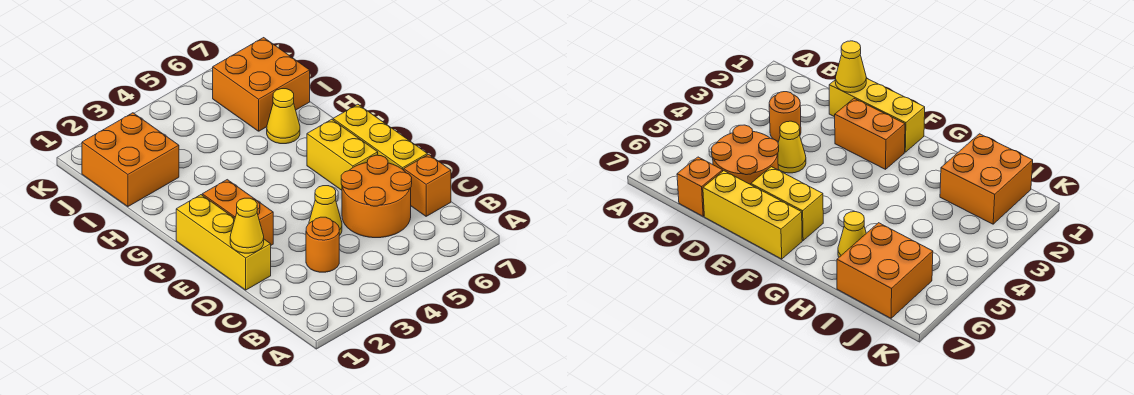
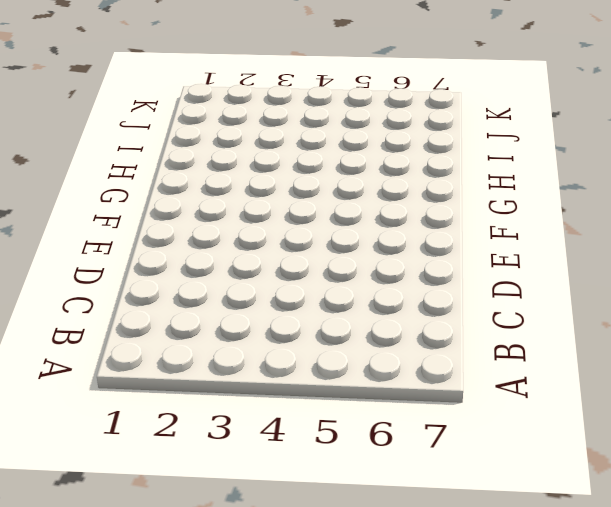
none -> orange 1x1 round brick [306,217,339,272]
none -> orange 2x2 round brick [341,155,412,238]
none -> orange 1x1 brick [404,154,451,216]

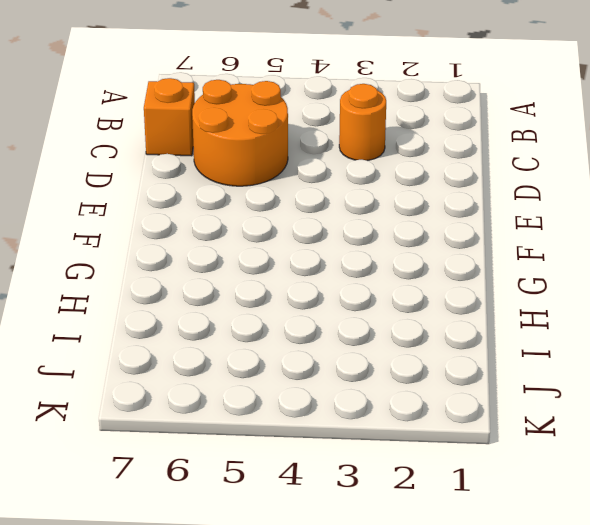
none -> yellow 1x3 brick [176,195,271,290]
none -> yellow 1x1 cone [309,186,342,236]
none -> yellow 1x3 brick [333,104,427,170]

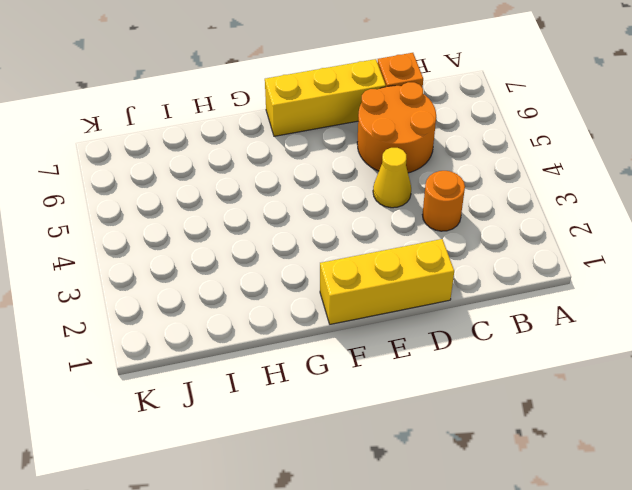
none -> orange 1x2 brick [202,180,273,245]
none -> yellow 1x2 brick [307,119,378,190]
none -> yellow 1x1 cone [267,89,300,144]

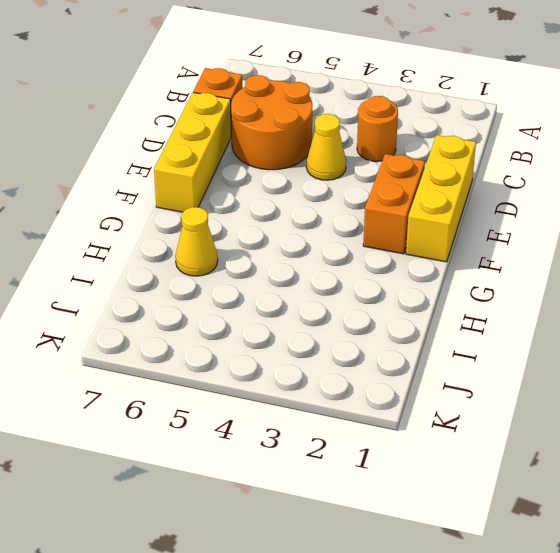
none -> yellow 1x2 brick [307,119,378,190]
none -> orange 2x2 brick [82,113,179,207]
none -> orange 2x2 brick [213,38,310,131]

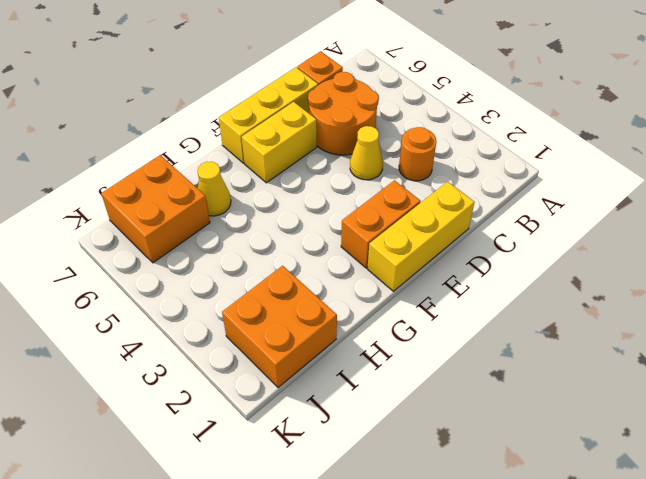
none -> yellow 1x1 cone [230,198,264,253]

